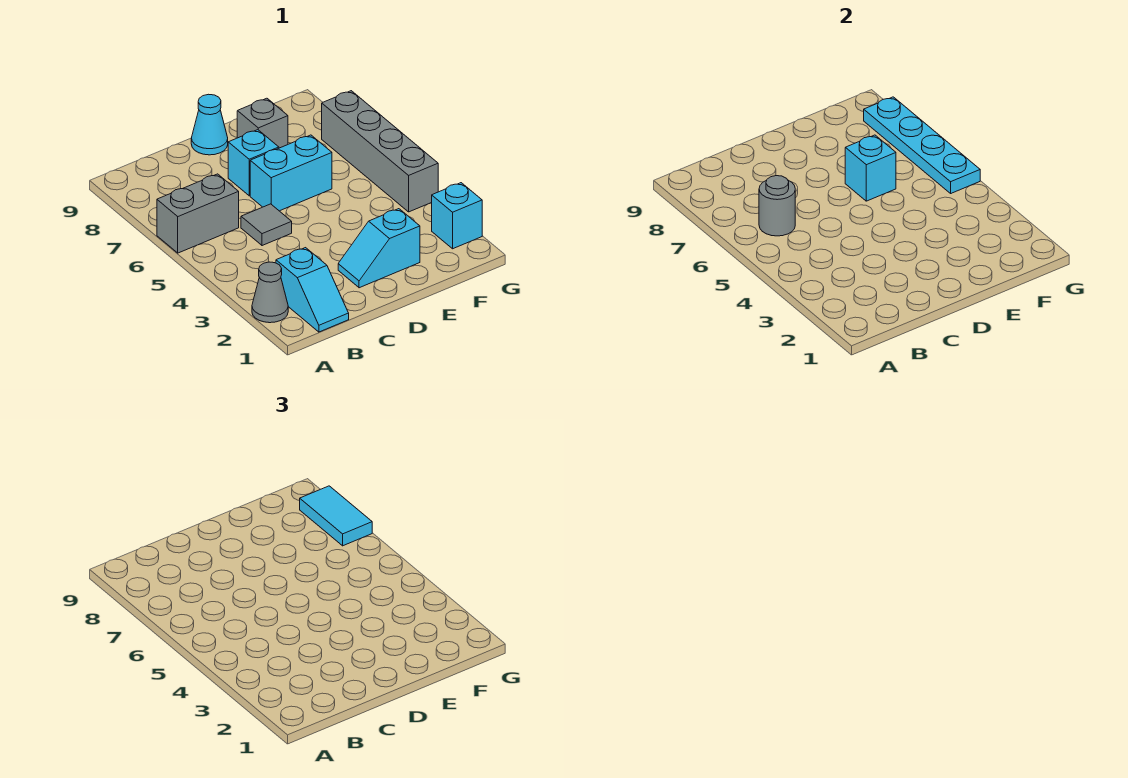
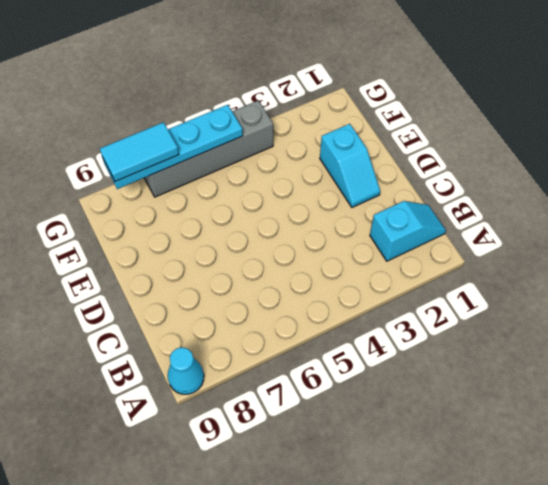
cyan 1x1 cone [168,347,204,394] -> cyan 1x1 cone moved to [191,94,228,155]
none -> grey 1x1 cone [252,262,288,323]
none -> grey 1x2 brick [157,174,239,253]
none -> grey 1x1 tile [241,204,292,246]

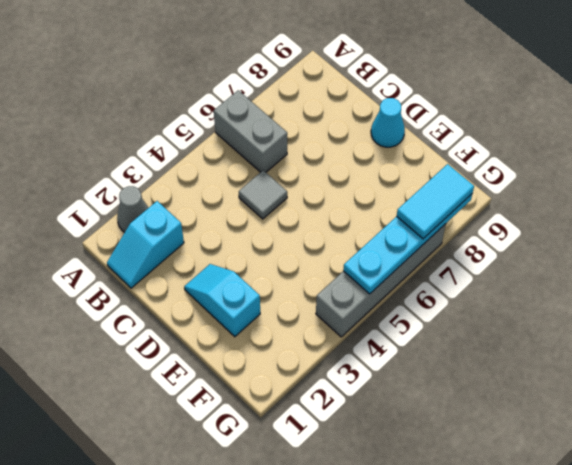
none -> cyan 1x2 brick [250,135,332,211]
none -> cyan 1x1 brick [228,130,279,196]
none -> grey 1x1 brick [237,98,288,148]

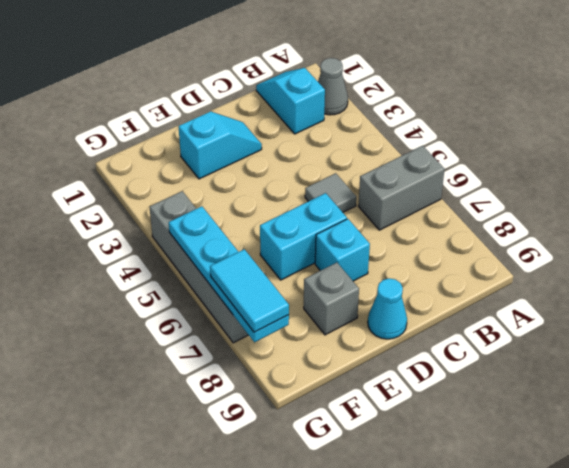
none -> cyan 1x1 brick [432,183,482,249]
none -> grey 1x1 round brick [759,176,795,236]
none -> cyan 1x1 brick [845,135,896,201]

